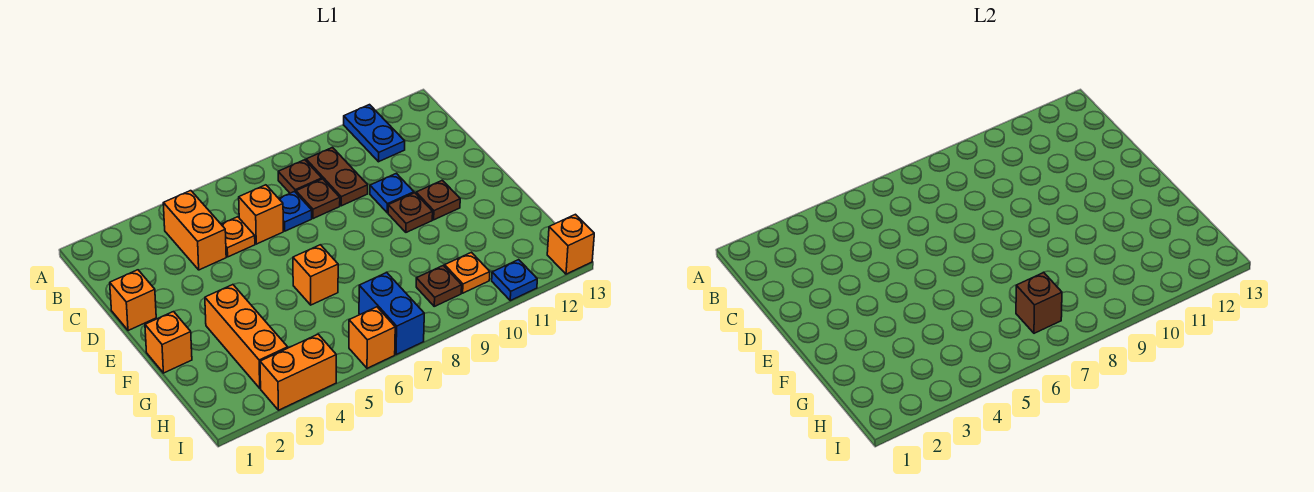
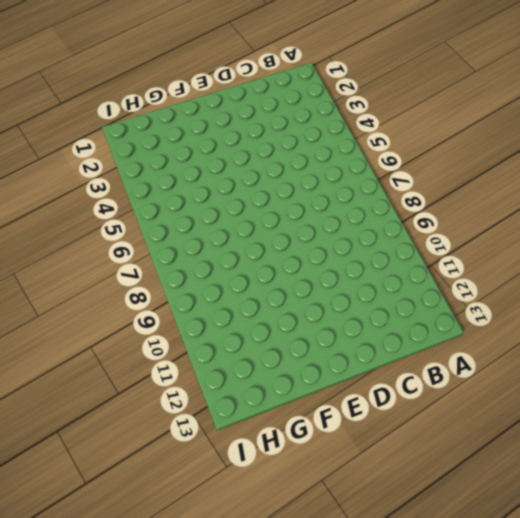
none -> blue 1x2 plate [344,105,405,162]
none -> orange 1x2 brick [163,191,226,270]
none -> brown 1x1 plate [278,160,322,193]

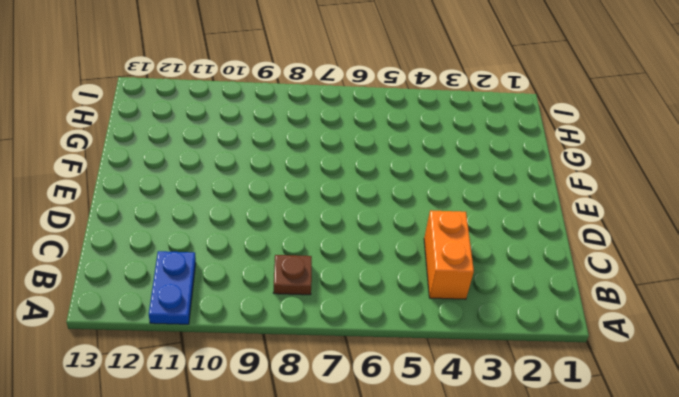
none -> brown 1x2 plate [306,148,368,206]
none -> orange 1x1 plate [221,217,255,257]
none -> orange 1x1 brick [239,185,283,244]

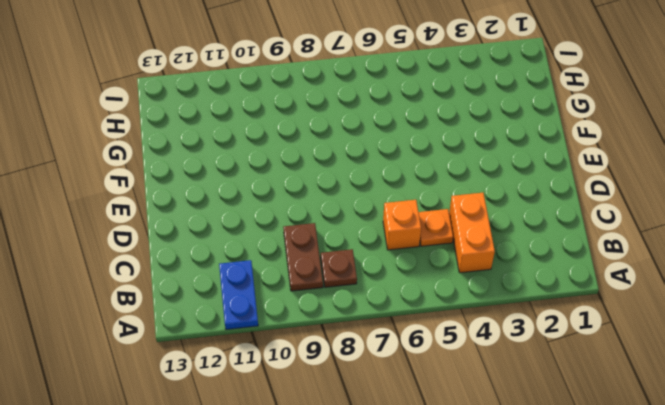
none -> blue 1x1 plate [279,192,312,231]
none -> brown 1x1 plate [296,179,340,219]
none -> orange 1x1 brick [110,270,156,331]

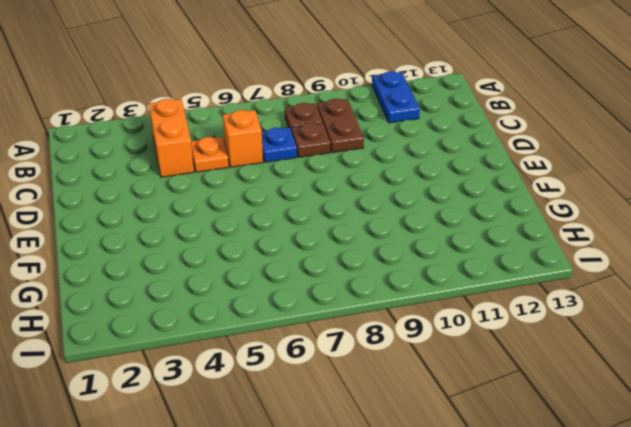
none -> orange 1x1 brick [110,270,156,331]
none -> blue 1x1 plate [370,173,414,213]
none -> brown 1x1 plate [388,193,433,232]

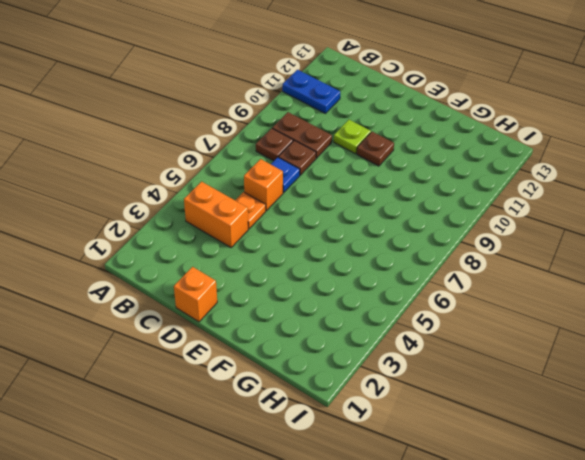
lime 1x1 plate [334,120,371,154] -> blue 1x1 plate [370,173,414,213]
none -> brown 1x1 plate [416,180,460,220]
none -> orange 1x1 brick [145,312,192,373]
none -> orange 1x3 brick [205,285,288,388]

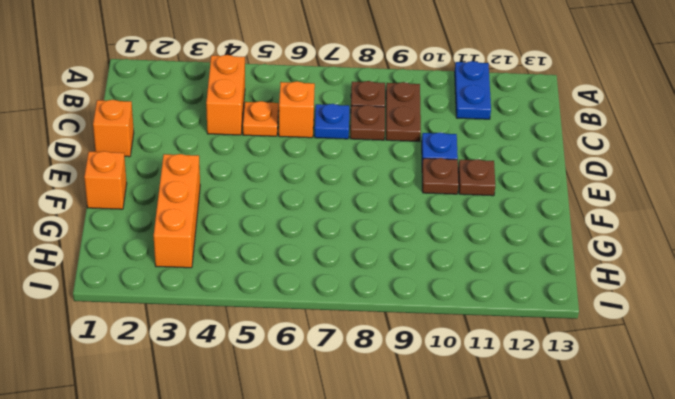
none -> orange 1x1 brick [293,245,338,305]
none -> blue 1x2 brick [359,272,424,355]
none -> brown 1x1 plate [416,265,462,306]

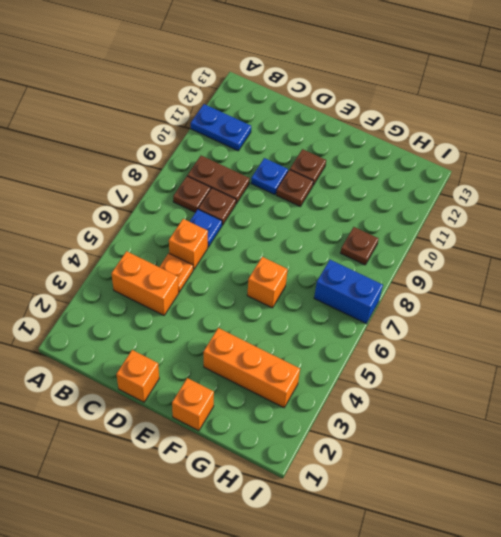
none -> orange 1x1 plate [445,252,490,293]
none -> orange 1x2 brick [260,334,336,410]
none -> orange 1x1 brick [349,307,395,368]

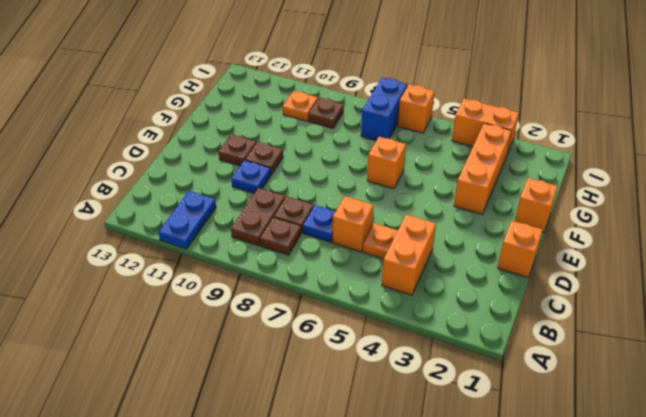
none -> blue 1x1 plate [492,260,537,301]
none -> orange 1x1 brick [547,214,594,274]
none -> brown 1x1 brick [1016,272,1062,333]

